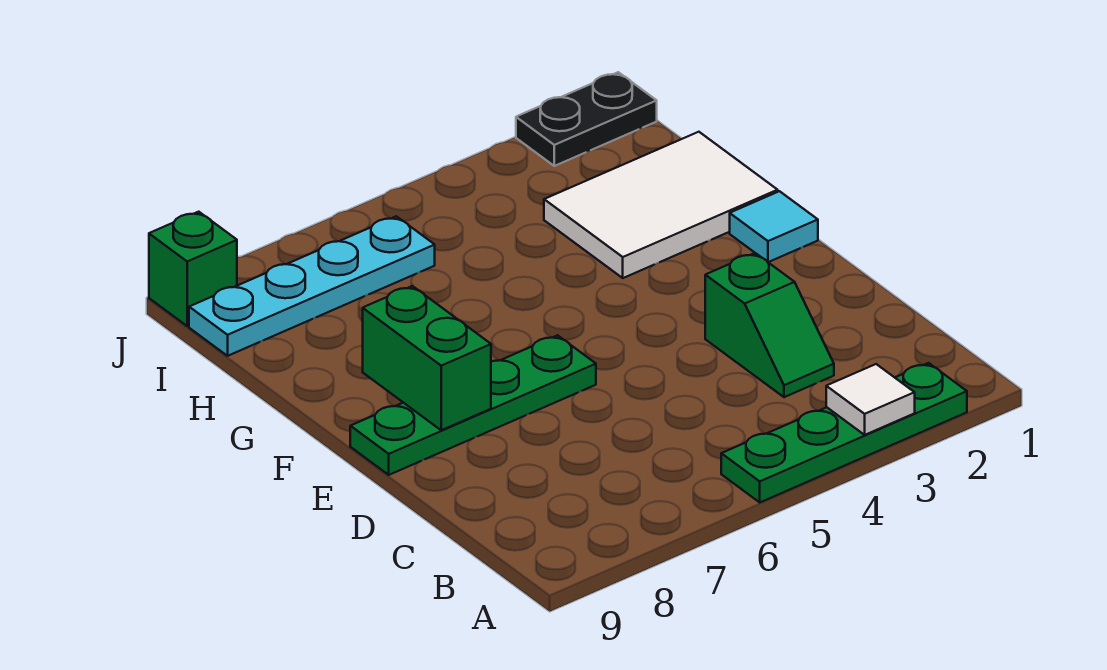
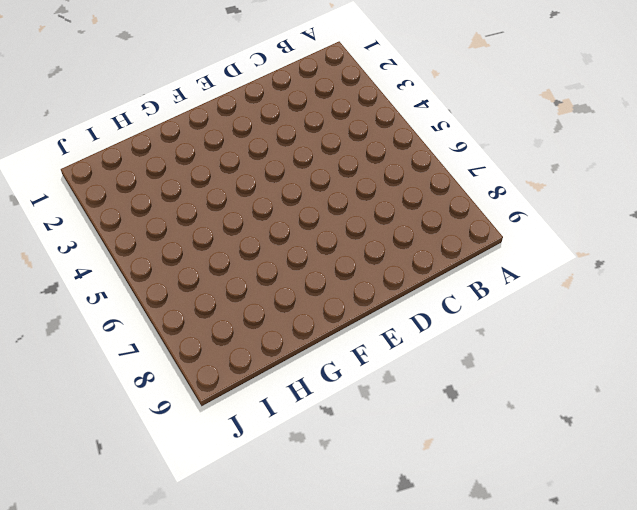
none -> green 1x4 plate [721,363,967,502]
none -> green 1x2 slope [705,253,834,397]

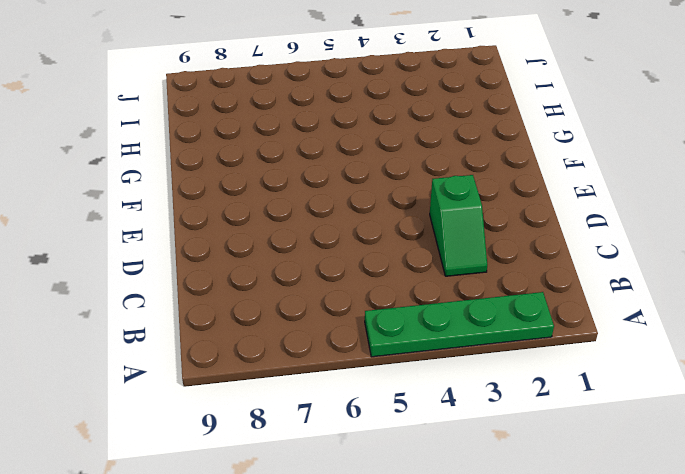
none -> green 1x4 plate [350,335,596,475]
none -> cyan 1x1 tile [730,191,818,262]

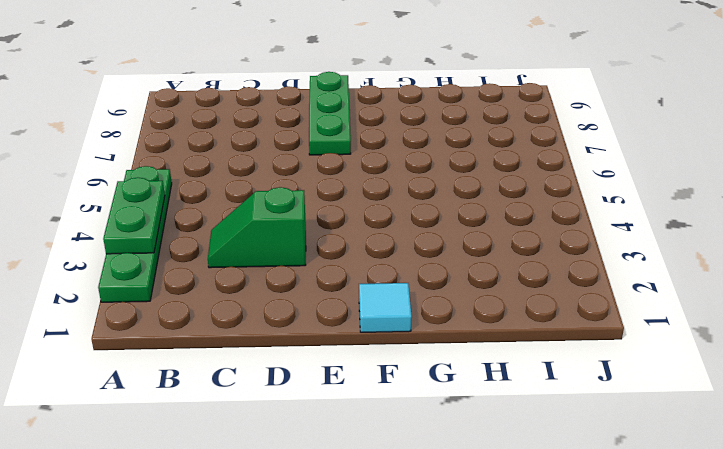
green 1x2 plate [103,178,165,254] -> white 1x1 tile [826,364,915,435]
green 1x3 plate [309,72,351,155] -> green 1x4 plate [350,335,596,475]
none -> white 2x3 tile [544,132,778,278]
none -> cyan 1x4 plate [189,216,435,356]

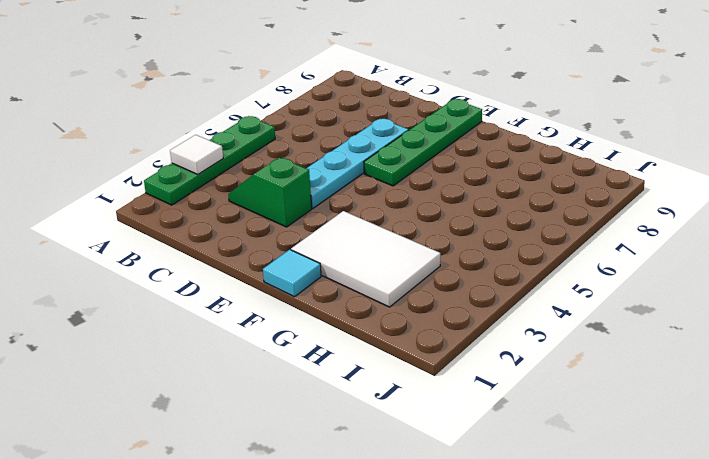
cyan 1x4 plate [306,119,408,209] -> cyan 1x4 plate moved to [189,216,435,356]
white 2x3 tile [291,211,440,307] -> white 2x3 tile turned to [544,132,778,278]
none -> black 1x2 plate [516,72,657,166]
none -> green 1x1 brick [149,212,237,326]

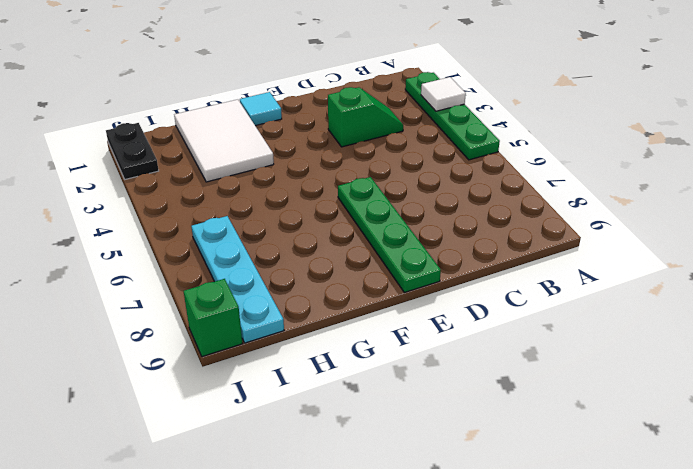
none -> green 1x2 brick [363,286,491,430]

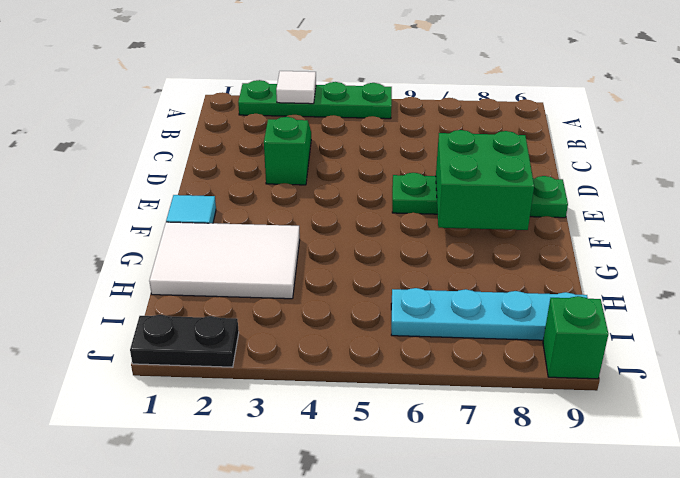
green 2x2 brick [436,130,534,230] -> green 1x2 brick [363,286,491,430]

